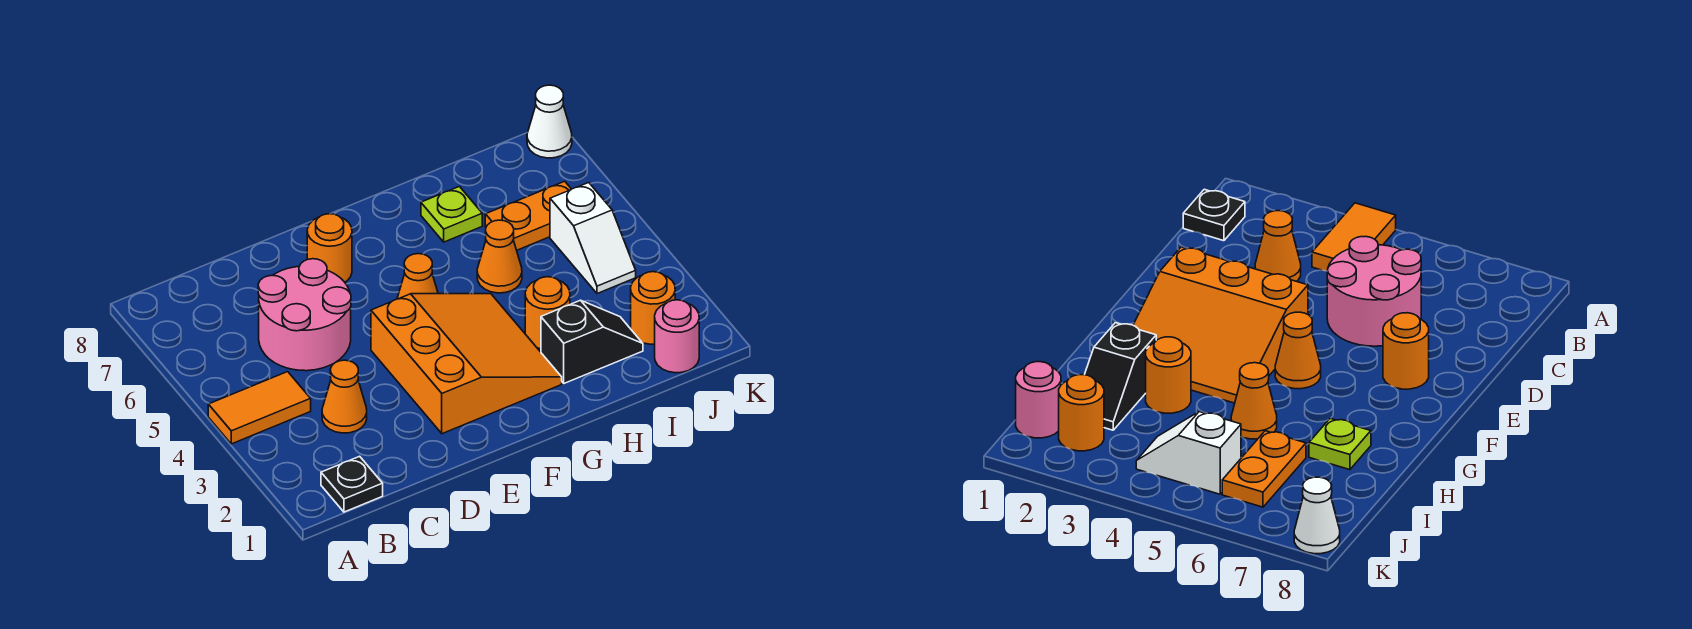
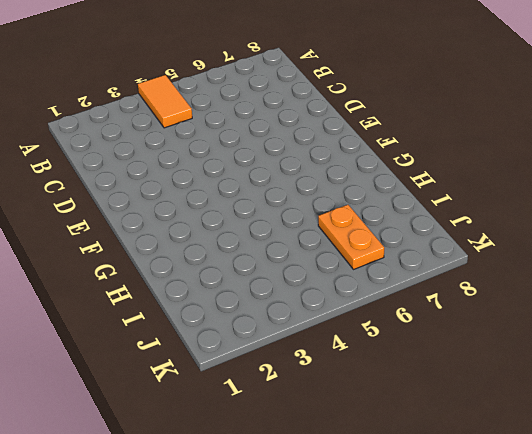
none -> black 1x1 plate [321,456,383,512]
none -> orange 1x1 cone [322,360,367,433]
none -> pink 2x2 round brick [258,259,351,371]

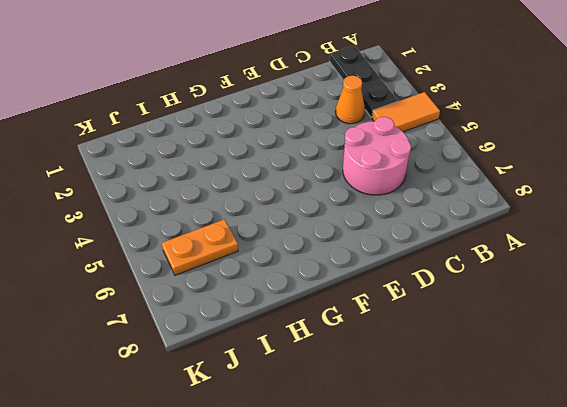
black 1x3 plate [330,45,398,117] -> black 1x1 plate [321,456,383,512]
none -> orange 3x3 slope [371,294,562,434]
none -> orange 1x1 round brick [307,214,352,282]
none -> orange 1x1 cone [397,254,438,299]

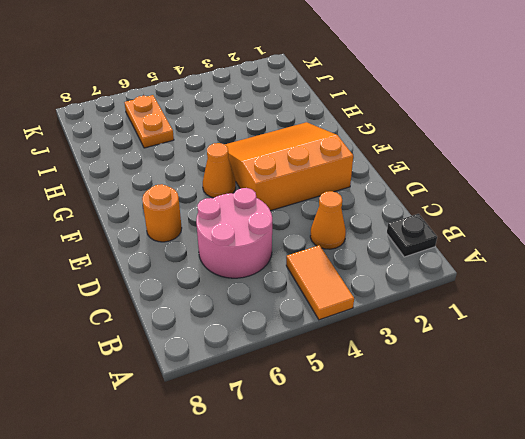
none -> black 1x2 slope [541,300,643,383]
none -> orange 1x1 round brick [525,277,570,349]
none -> orange 1x1 cone [477,220,522,293]

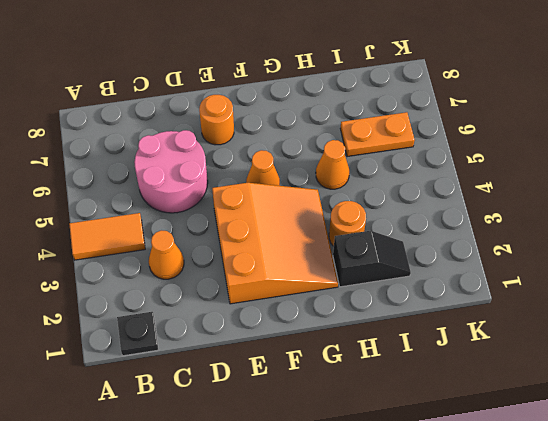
none -> lime 1x1 plate [421,187,482,242]
none -> pink 1x1 round brick [655,300,699,373]
none -> orange 1x1 round brick [631,272,675,344]

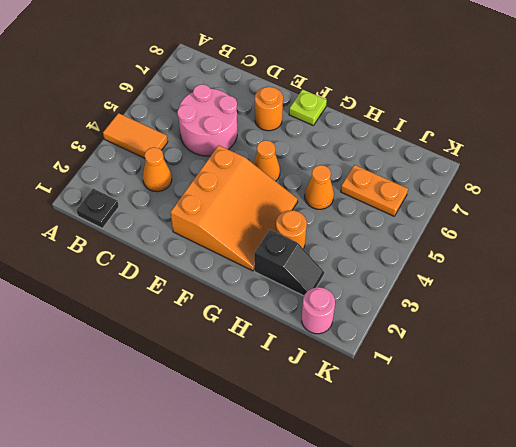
lime 1x1 plate [289,89,327,126] -> lime 1x1 plate moved to [421,187,482,242]
none -> orange 1x1 round brick [631,272,675,344]
none -> white 1x2 slope [550,183,636,294]
none -> white 1x1 cone [527,85,572,158]

